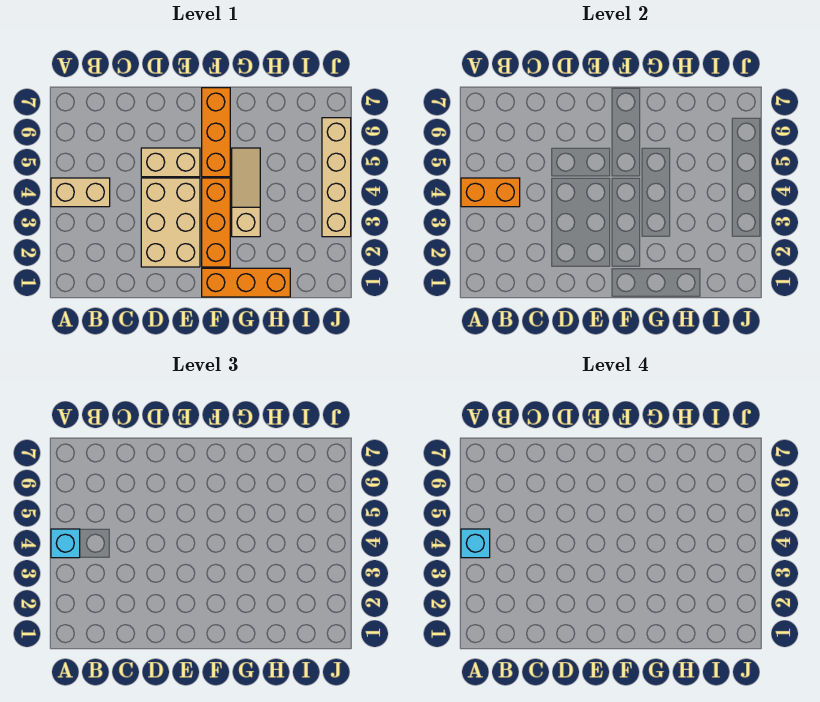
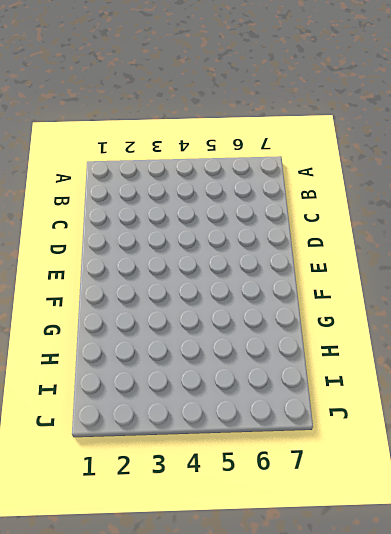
none -> tan 1x2 brick [51,178,110,207]
none -> tan 2x3 brick [141,178,200,267]

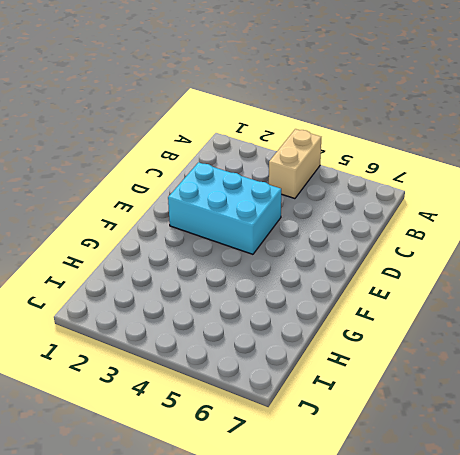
cyan 2x3 brick [168,162,281,254] -> tan 2x3 brick [141,178,200,267]
none -> tan 1x2 brick [141,148,200,177]
none -> orange 1x3 brick [202,268,290,297]

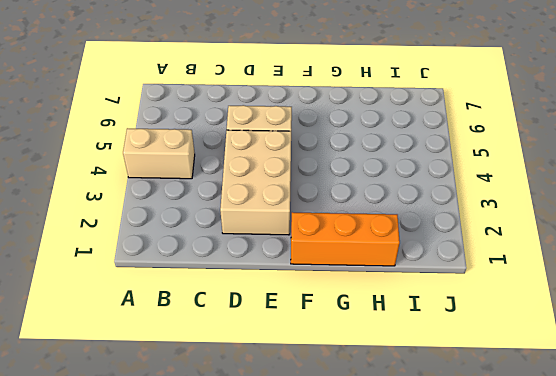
none -> orange 1x3 brick [202,178,230,267]
none -> orange 1x3 brick [202,88,230,177]

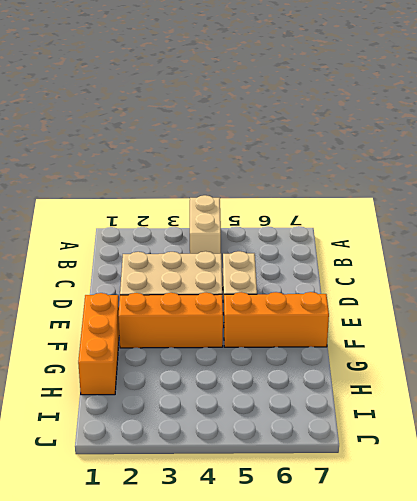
none -> tan 1x3 slope [232,148,260,237]
none -> tan 1x4 brick [322,118,351,237]

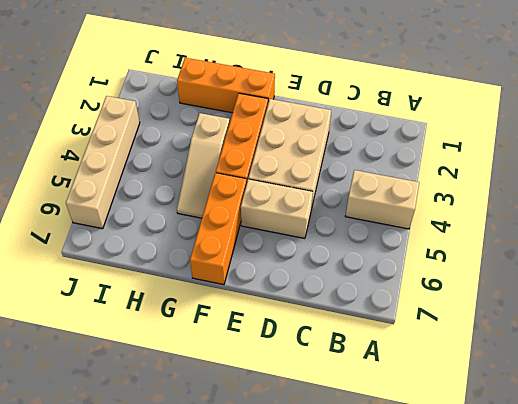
none -> orange 1x2 brick [461,178,520,207]
none -> cyan 1x1 brick [51,529,80,558]

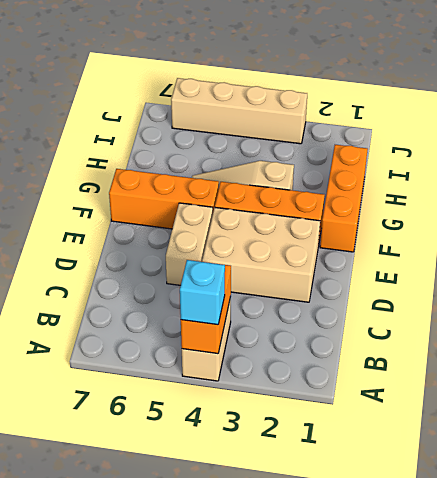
none -> cyan 1x1 brick [461,529,490,558]

